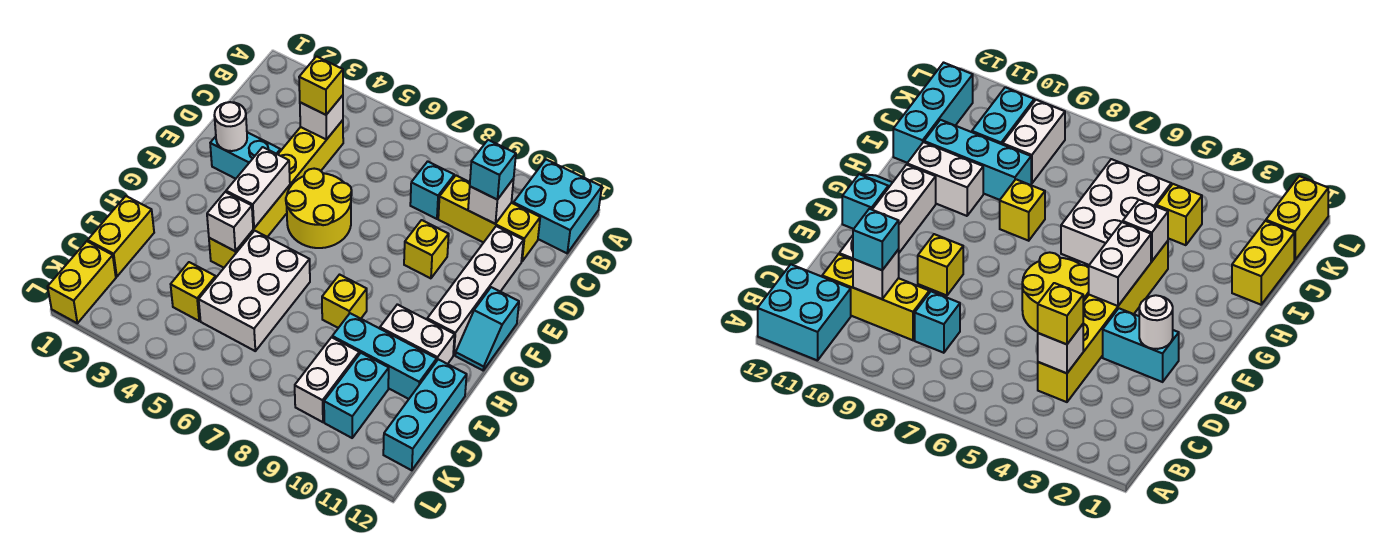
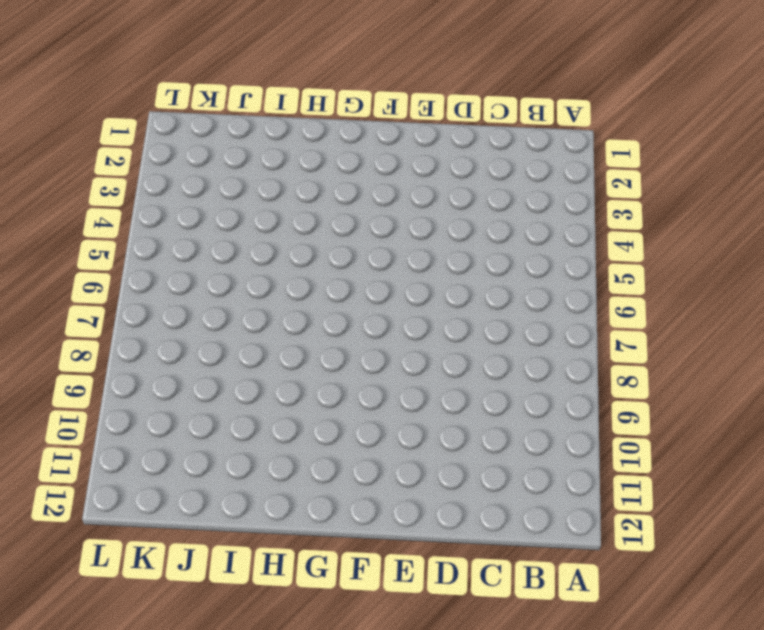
none -> cyan 2x2 brick [513,160,602,253]
none -> yellow 1x6 brick [209,120,343,268]
none -> cyan 1x1 brick [410,161,454,219]

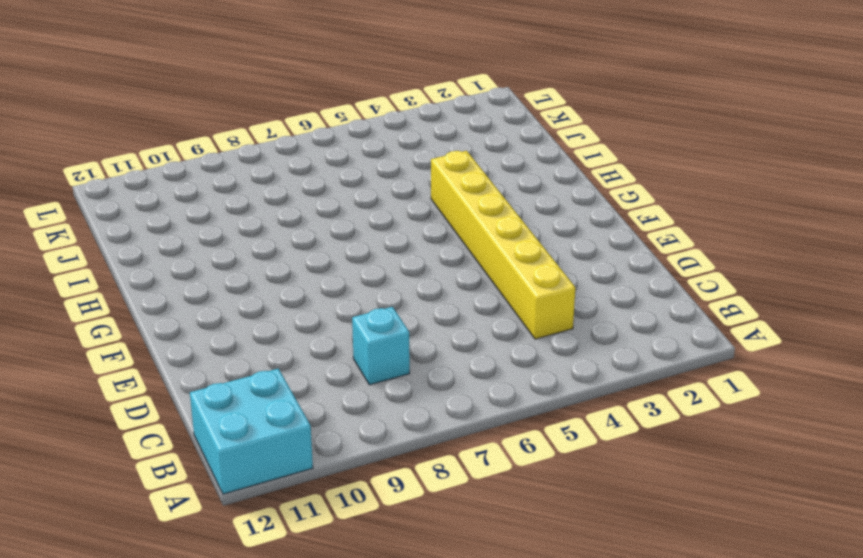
none -> yellow 1x3 brick [438,176,540,262]
none -> white 1x4 brick [427,226,524,355]
none -> cyan 1x2 brick [210,132,281,179]

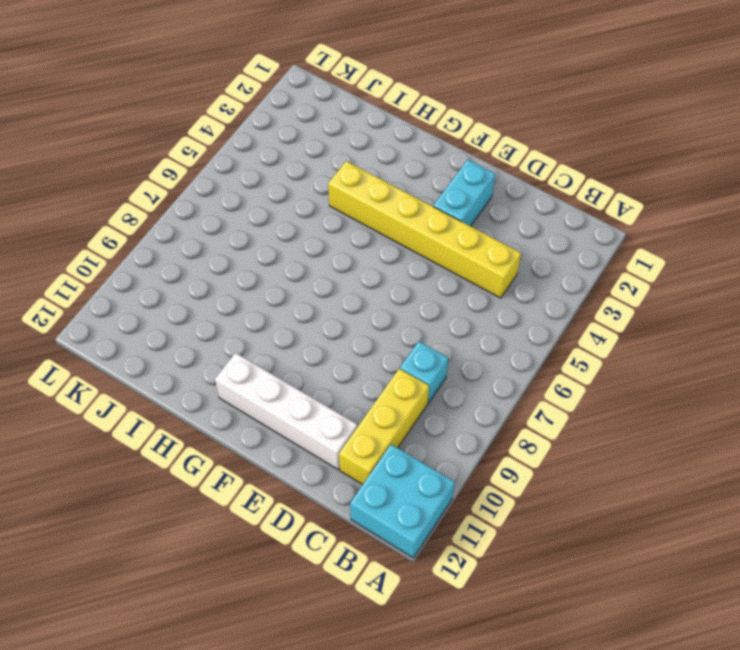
none -> yellow 2x2 round brick [286,169,352,248]
none -> yellow 1x1 brick [404,220,449,278]
none -> cyan 1x2 slope [455,287,519,370]

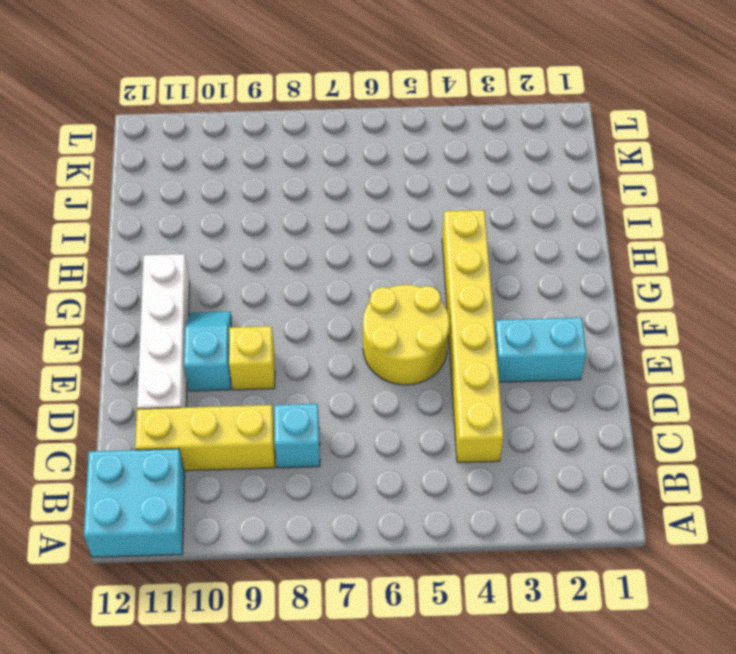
cyan 1x2 slope [184,312,231,391] -> cyan 1x2 slope moved to [455,287,519,370]
none -> white 2x3 brick [199,231,310,351]
none -> yellow 1x1 brick [322,275,367,328]
none -> white 1x2 brick [380,304,455,364]

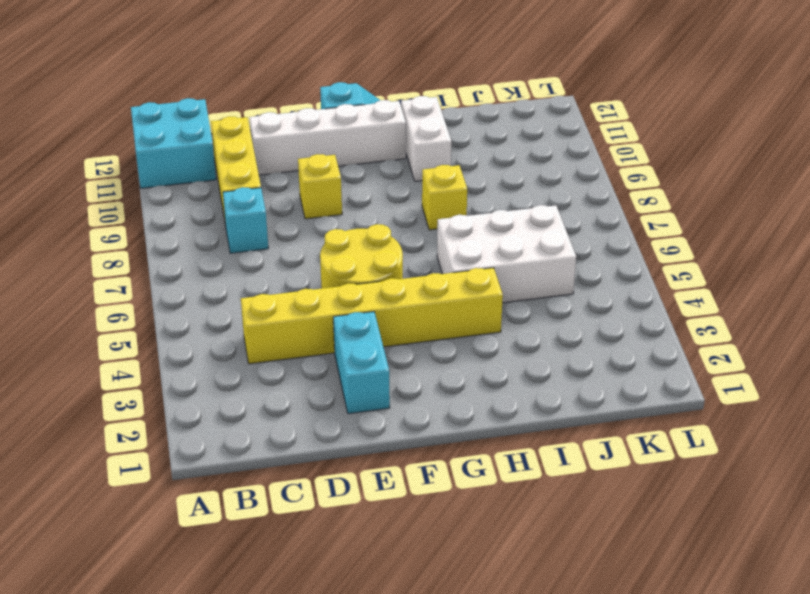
none -> yellow 1x2 brick [88,196,154,277]
none -> cyan 1x3 brick [332,313,437,399]
none -> cyan 1x3 brick [383,359,467,470]

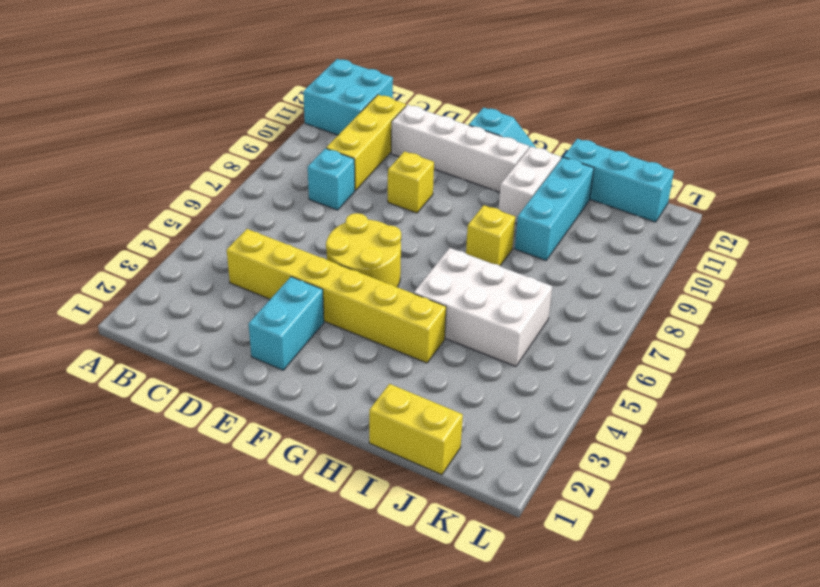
none -> yellow 1x1 brick [171,262,216,321]
none -> white 1x2 brick [295,337,359,422]
none -> cyan 1x2 brick [324,353,389,438]

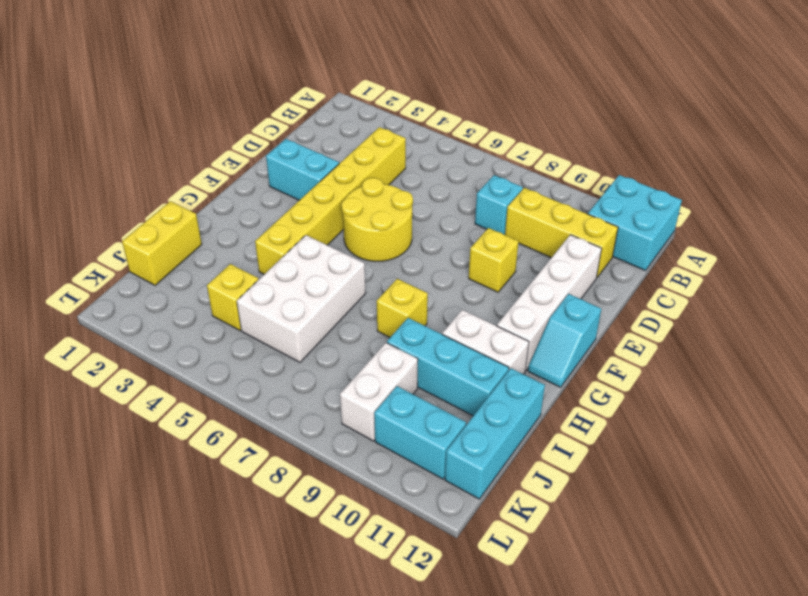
cyan 1x2 brick [374,386,466,479] -> cyan 1x2 brick turned to [324,353,389,438]
none -> yellow 1x2 brick [48,241,116,323]
none -> white 1x1 brick [300,95,343,140]
none -> white 1x1 brick [468,179,514,224]

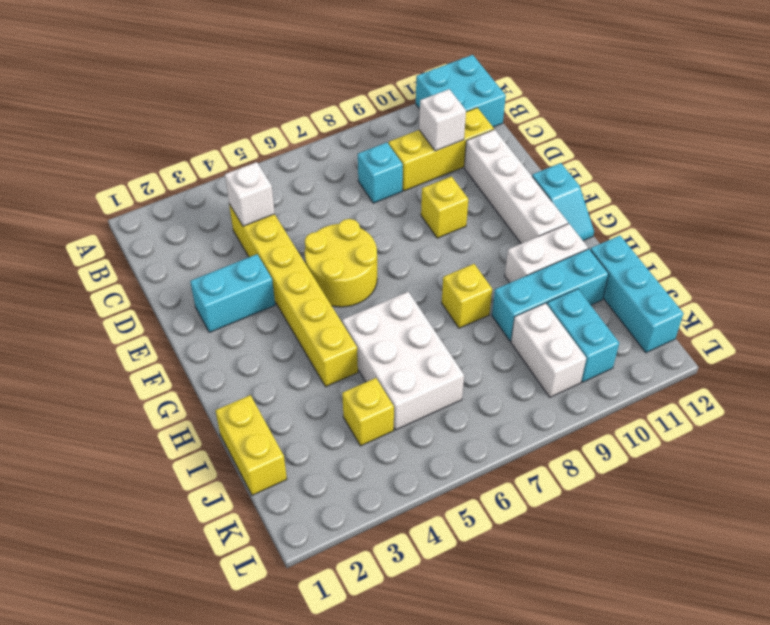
none -> yellow 1x2 brick [48,241,116,323]
none -> white 1x1 round brick [214,102,247,151]
none -> white 1x2 brick [226,147,290,228]

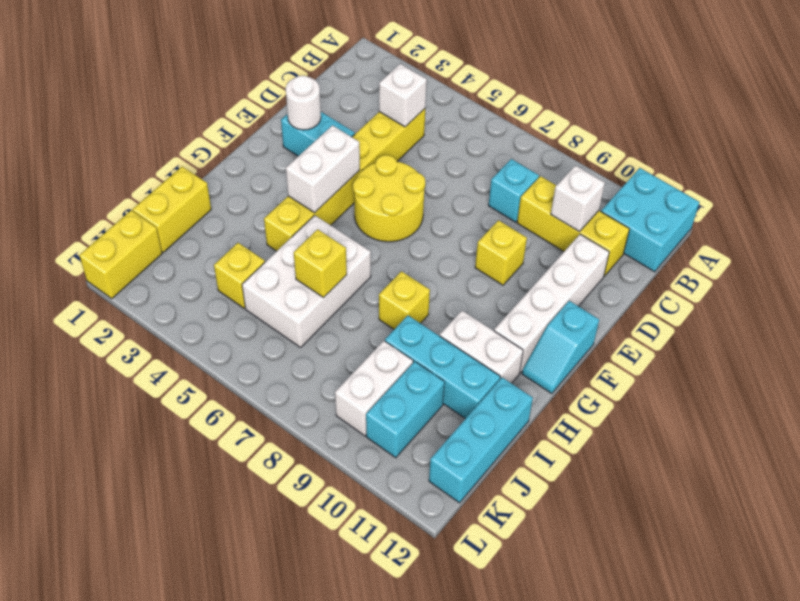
yellow 1x1 brick [294,229,347,298] -> yellow 1x1 brick moved to [299,56,343,115]
none -> white 1x1 brick [207,192,253,251]
none -> cyan 1x1 brick [470,140,516,200]

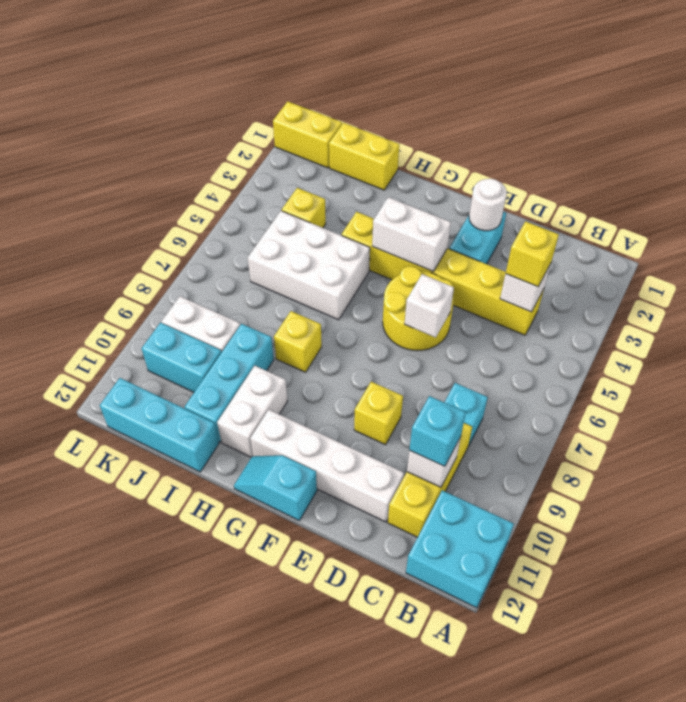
white 1x1 brick [405,274,454,338] -> white 1x1 brick moved to [207,192,253,251]

